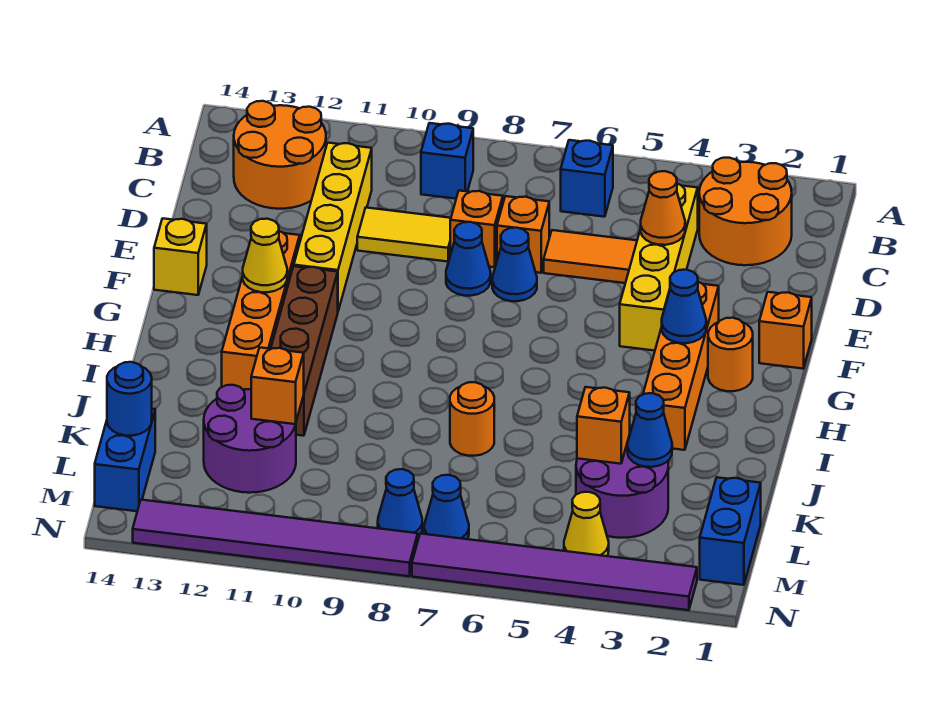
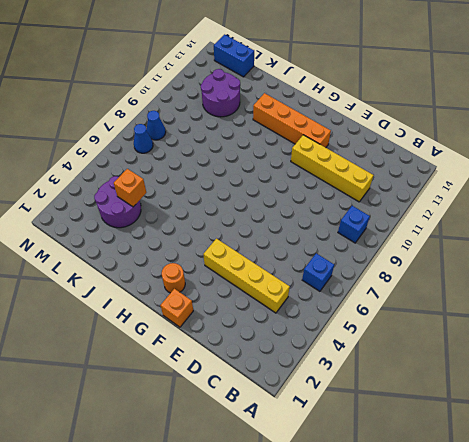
none -> orange 2x2 round brick [699,158,792,265]
none -> orange 2x2 round brick [234,101,326,209]
none -> orange 1x2 tile [544,230,637,283]
none -> orange 1x1 brick [497,196,549,273]

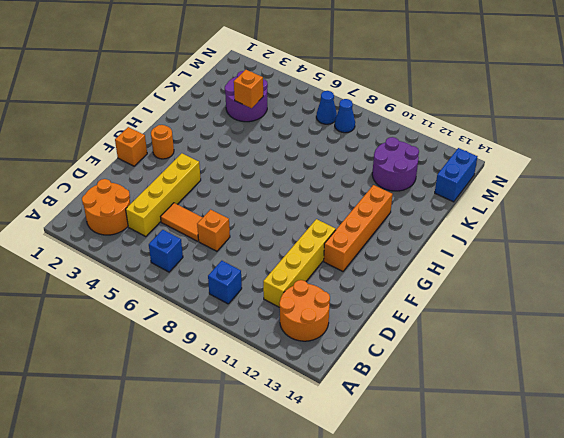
none -> orange 1x1 brick [450,191,503,267]
none -> yellow 1x2 tile [357,208,451,262]
none -> blue 1x1 cone [492,228,537,301]
none -> blue 1x1 cone [446,222,491,296]

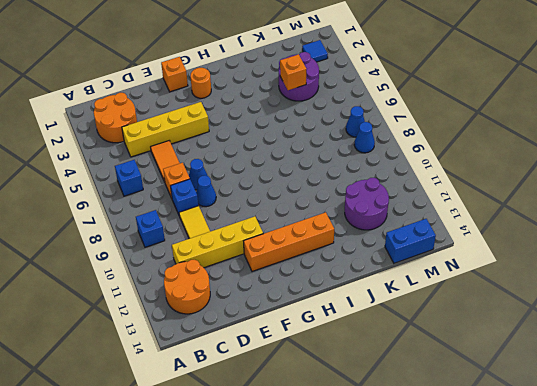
blue 1x1 brick [171,179,198,214] -> orange 1x1 brick [450,191,503,267]
blue 1x1 tile [302,40,328,62] -> none
none -> orange 1x4 brick [643,282,719,450]
none -> yellow 1x1 brick [154,218,207,295]
none -> brown 1x4 brick [271,266,338,436]
none -> orange 1x1 round brick [450,382,494,456]

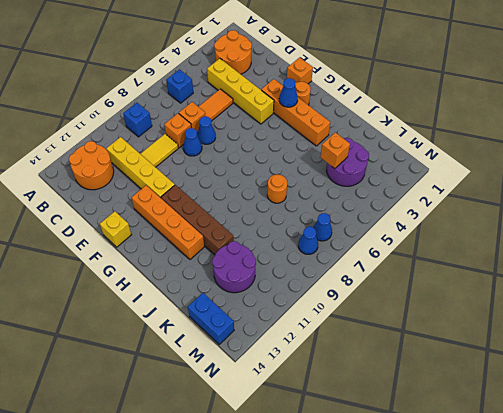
none -> blue 1x2 brick [700,477,761,585]
none -> yellow 1x1 cone [564,492,609,556]
none -> purple 1x6 tile [412,534,697,610]
none -> purple 1x6 tile [133,500,418,576]

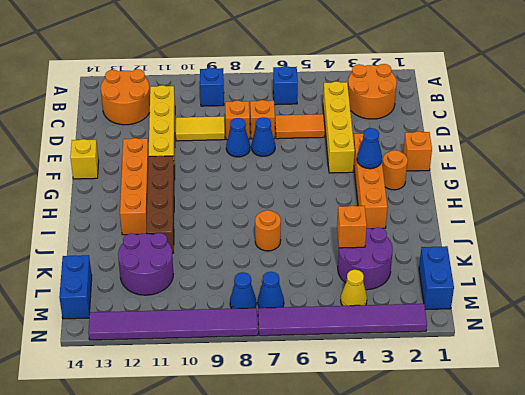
none -> orange 1x1 cone [641,171,685,245]
none -> yellow 1x1 cone [243,219,287,292]
none -> blue 1x1 cone [628,393,672,467]
none -> orange 1x1 brick [251,348,304,424]

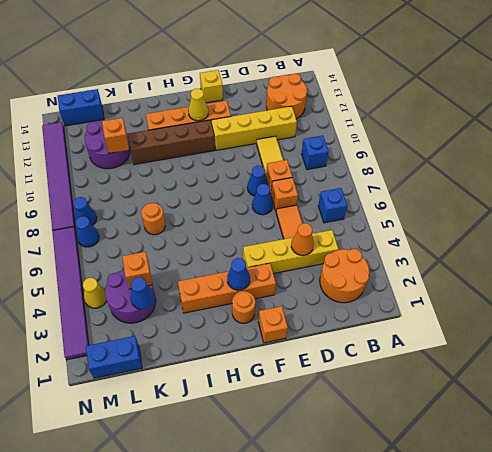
none -> blue 1x1 round brick [107,362,152,436]

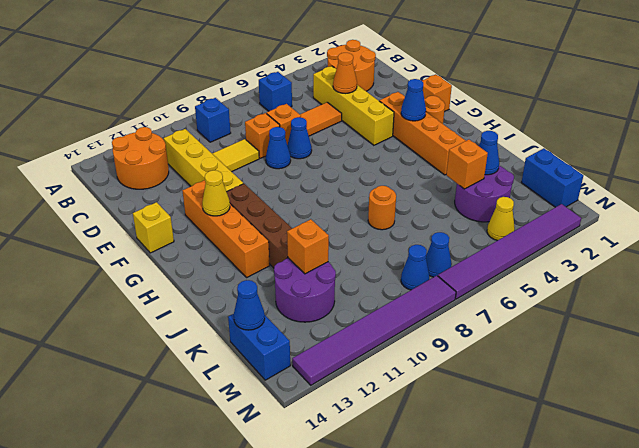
blue 1x1 cone [234,280,265,330] -> blue 1x1 round brick [107,362,152,436]

